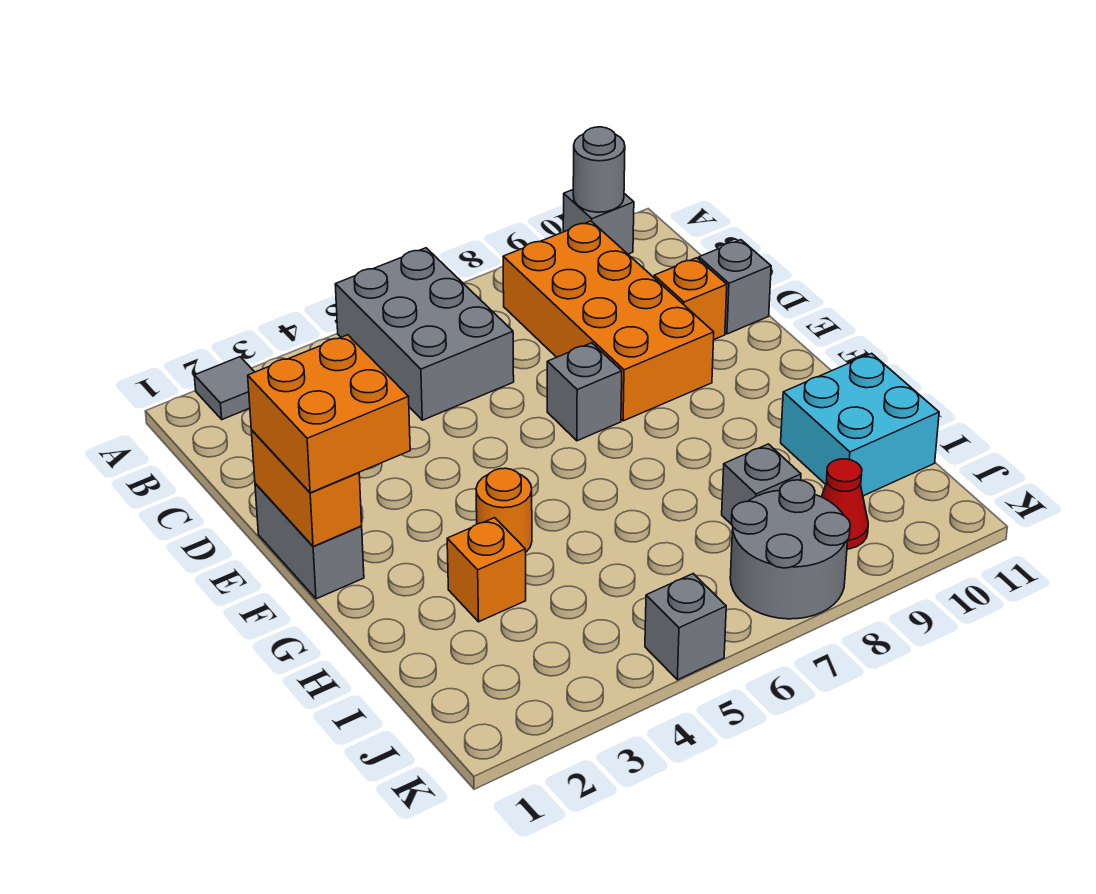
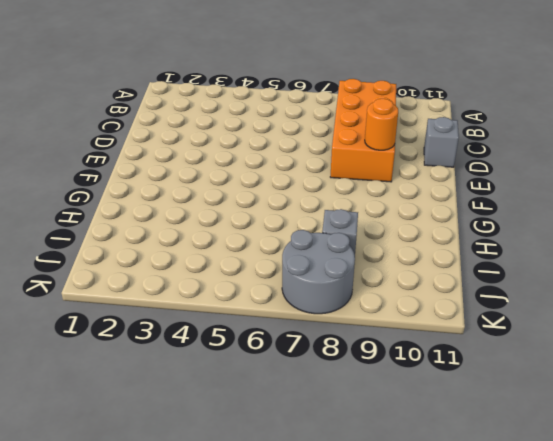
orange 1x1 round brick [365,99,398,150] -> orange 1x1 round brick moved to [476,468,532,552]
none -> grey 1x1 tile [194,357,254,419]
none -> grey 2x3 brick [335,248,514,420]
none -> grey 1x1 brick [563,190,634,254]

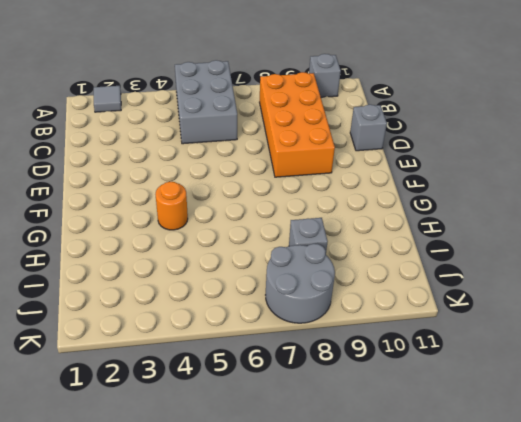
none -> orange 1x1 brick [654,258,727,339]
none -> grey 1x2 brick [255,483,364,599]
none -> grey 1x1 brick [547,343,622,441]

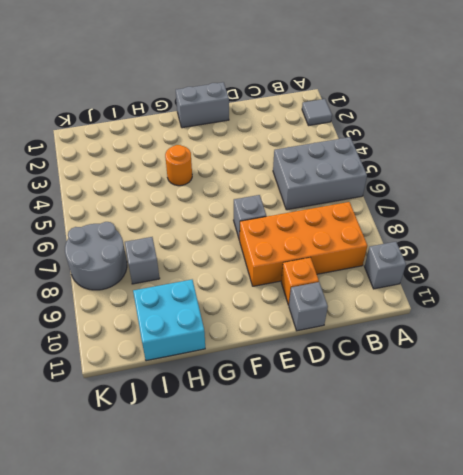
none -> orange 1x1 brick [447,518,526,622]
none -> red 1x1 cone [822,459,868,549]
none -> grey 1x1 brick [645,574,726,680]

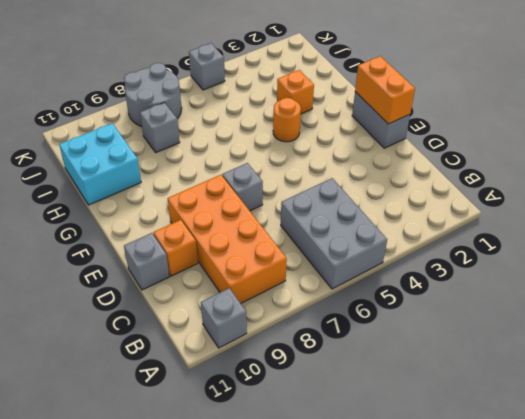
none -> grey 1x1 tile [194,357,254,419]
none -> red 1x1 cone [822,459,868,549]
none -> grey 1x1 round brick [573,127,625,212]

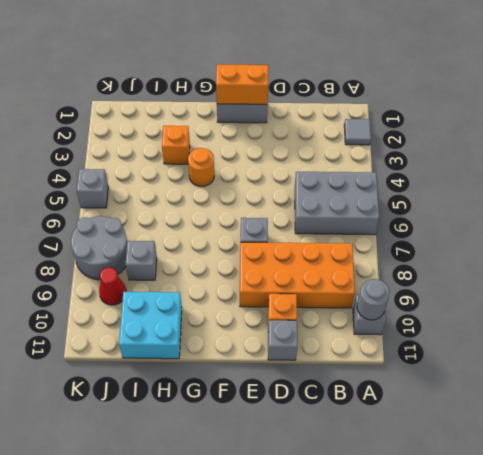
none -> orange 2x2 brick [248,335,410,493]

